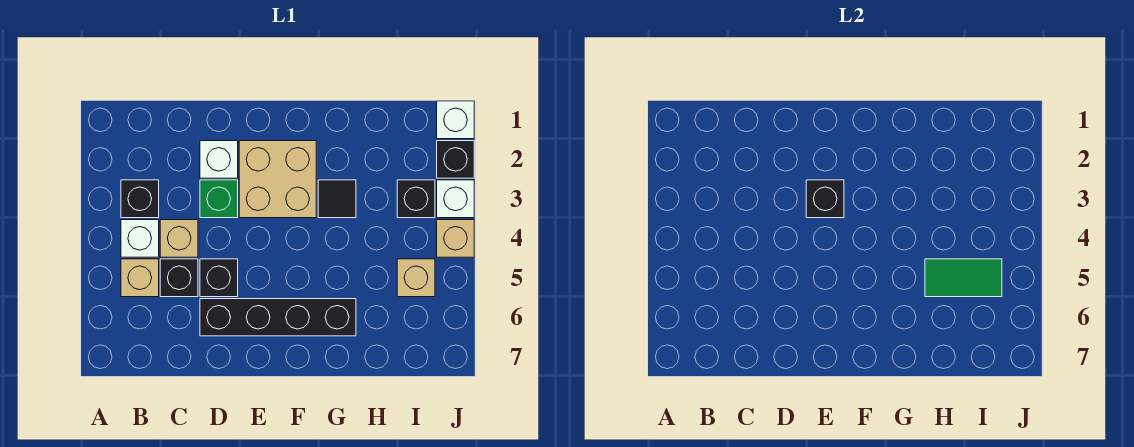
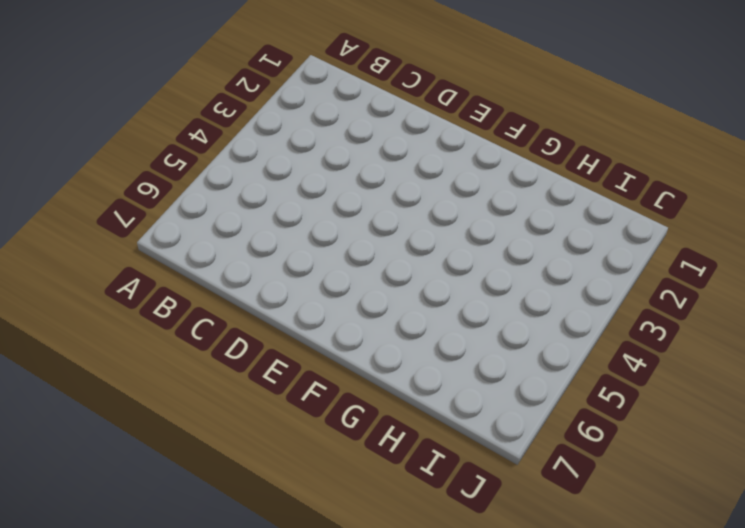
none -> black 1x1 brick [121,180,159,218]
none -> white 1x1 brick [121,220,159,257]
none -> tan 1x1 brick [121,259,159,297]

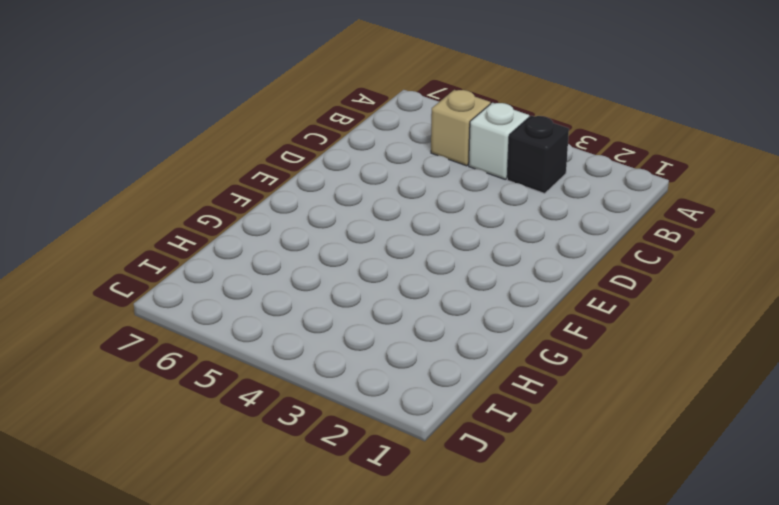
none -> tan 1x1 brick [160,220,198,257]
none -> black 1x1 brick [160,259,198,297]
none -> white 1x1 brick [200,141,238,178]

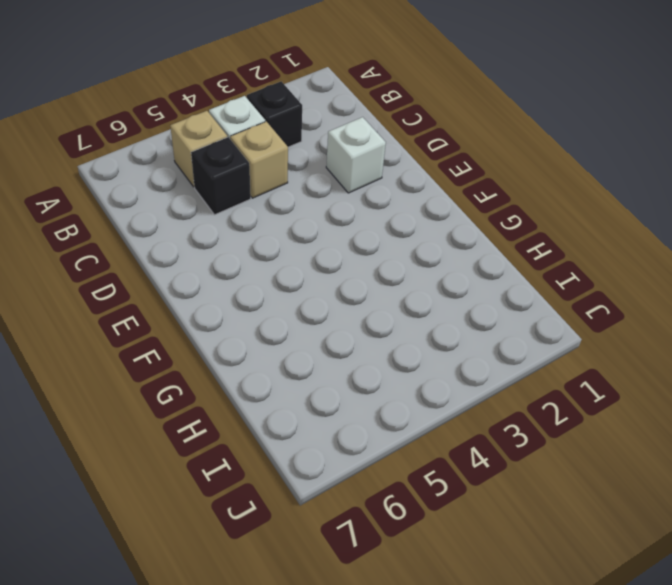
none -> green 1x1 brick [200,180,238,218]
none -> black 1x1 brick [200,259,238,297]
none -> black 1x4 brick [200,299,356,336]

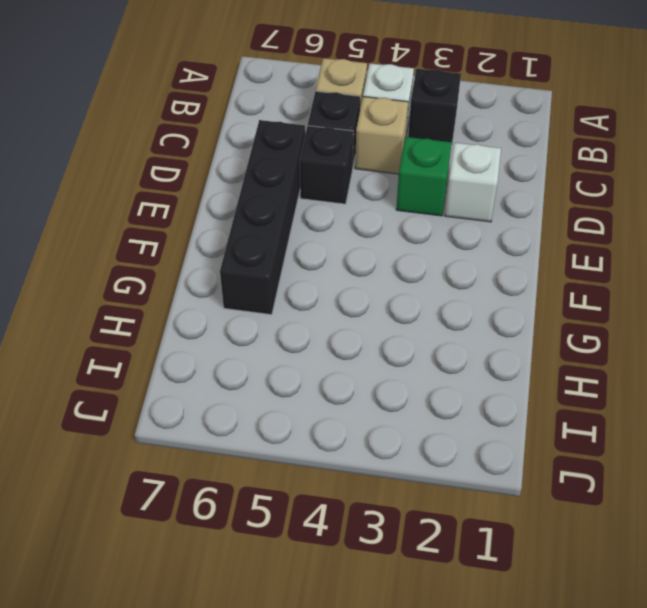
none -> tan 2x2 brick [239,141,316,218]
none -> black 1x1 tile [318,180,356,218]
none -> black 1x1 brick [397,180,435,218]

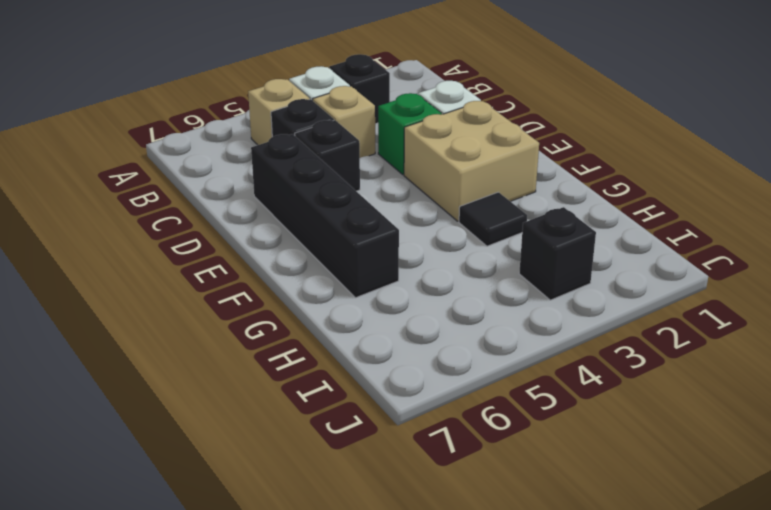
none -> tan 1x1 brick [397,259,435,297]
none -> white 1x1 brick [437,101,474,139]
none -> black 1x1 brick [437,141,474,178]

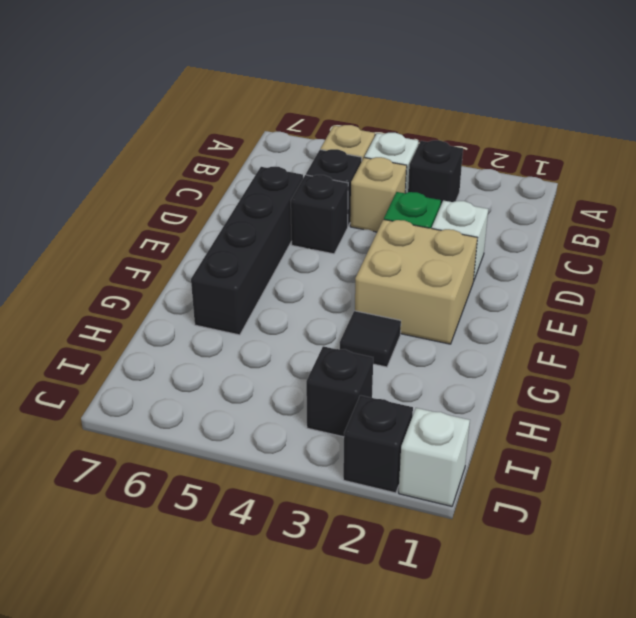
none -> tan 1x1 brick [397,259,435,297]
none -> white 1x1 brick [437,180,474,218]
none -> tan 1x1 brick [437,220,474,257]

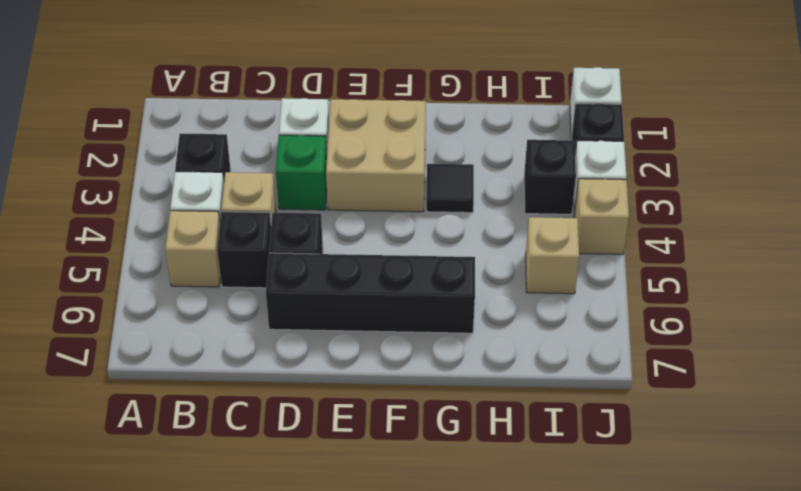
none -> black 1x1 brick [806,180,844,218]
none -> green 1x2 tile [925,259,1002,297]

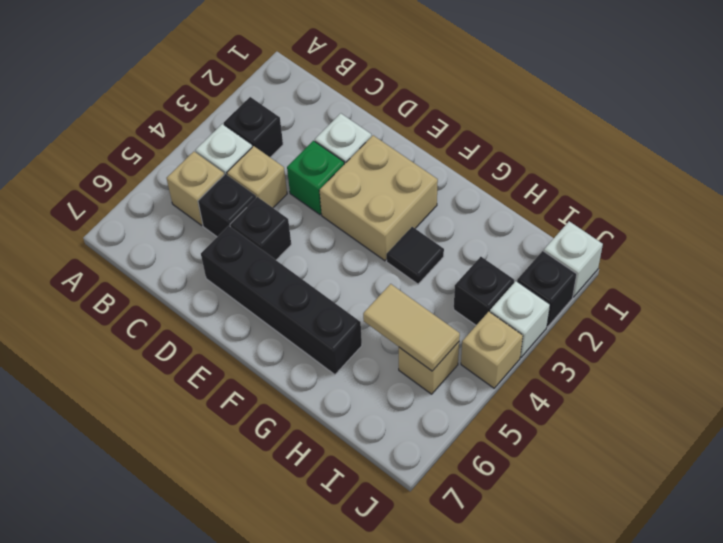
tan 1x2 tile [363,284,460,371] -> green 1x2 tile [925,259,1002,297]
none -> black 1x1 brick [806,180,844,218]

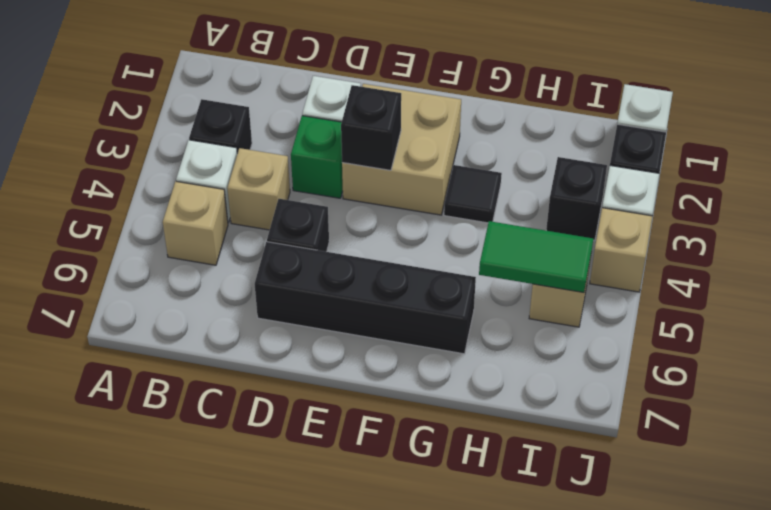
none -> black 1x1 brick [160,259,198,297]

